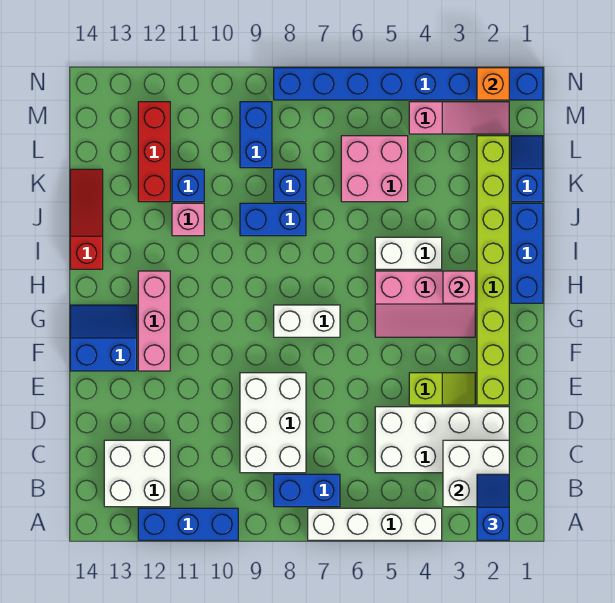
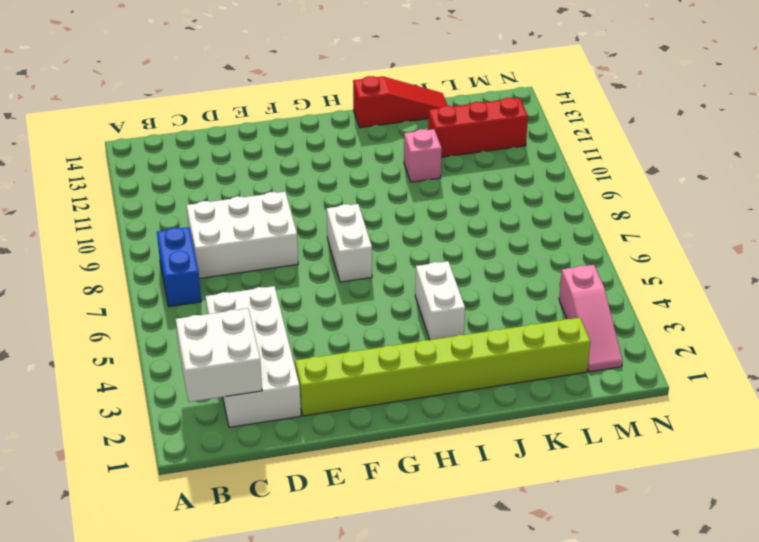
none -> white 1x4 brick [308,508,442,540]
none -> blue 1x3 brick [138,508,238,540]
none -> white 2x2 brick [104,440,170,507]

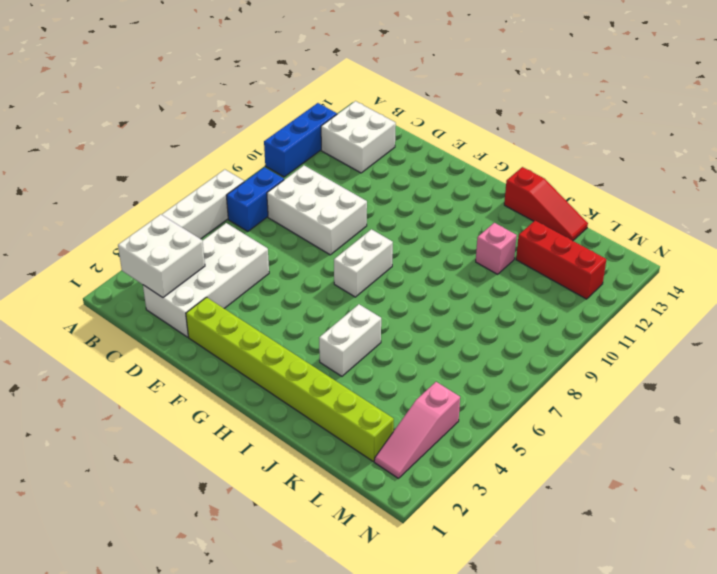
none -> lime 1x2 slope [409,373,475,405]
none -> pink 1x3 brick [138,271,170,371]
none -> blue 2x2 slope [70,305,137,371]

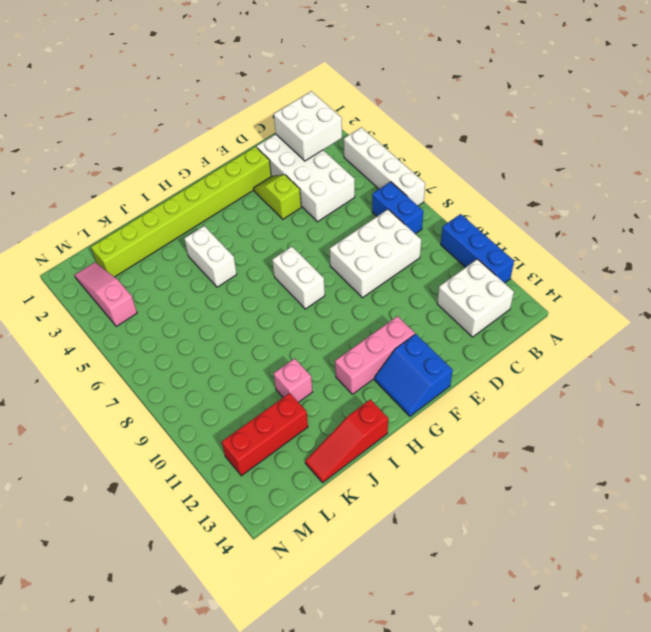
none -> pink 2x3 slope [375,271,475,337]
none -> blue 1x3 brick [511,203,543,303]
none -> blue 1x2 brick [240,203,306,236]

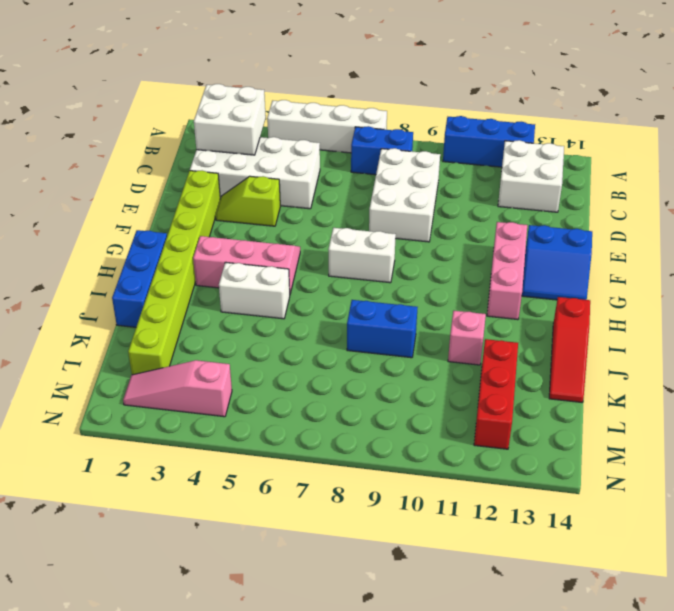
none -> blue 1x2 slope [511,136,543,202]
none -> pink 2x2 brick [341,136,408,202]
none -> blue 1x1 brick [274,169,306,202]

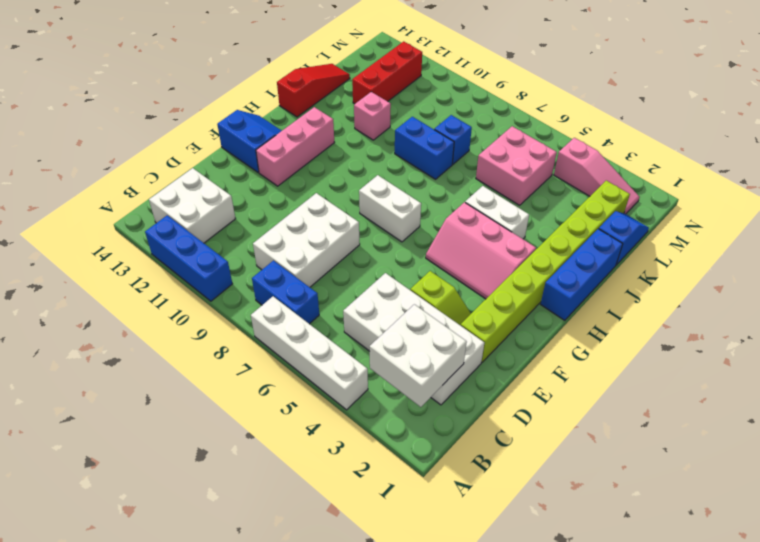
none -> blue 1x1 brick [172,169,204,202]
none -> blue 1x2 brick [240,102,272,168]
none -> blue 1x8 brick [274,68,543,100]

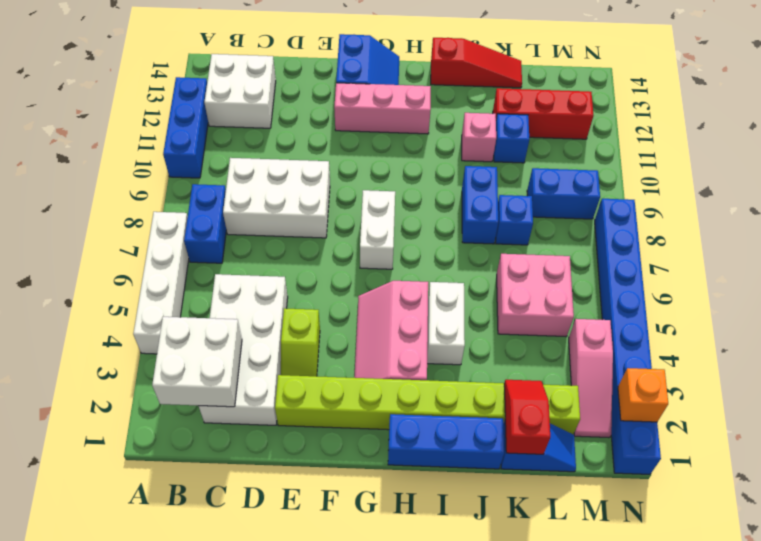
red 1x2 slope [504,380,550,454] -> none
none -> pink 1x1 brick [443,271,475,303]
none -> blue 1x2 slope [477,474,509,540]

